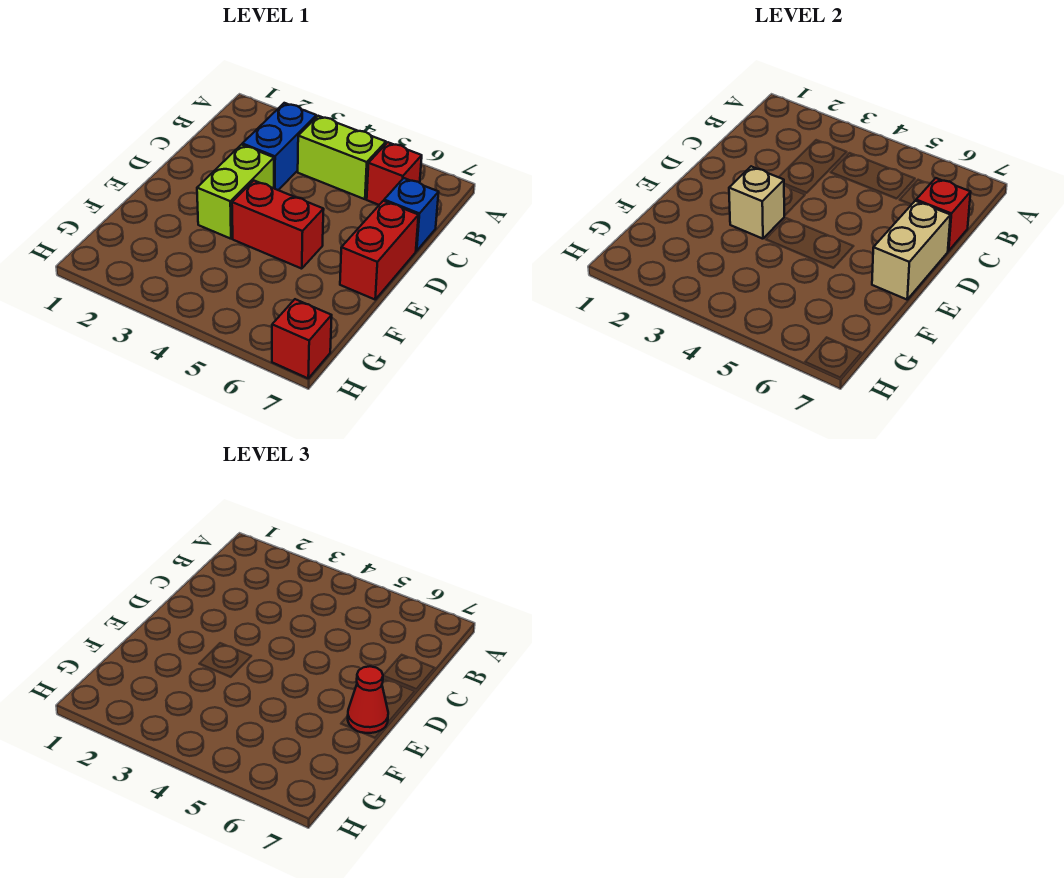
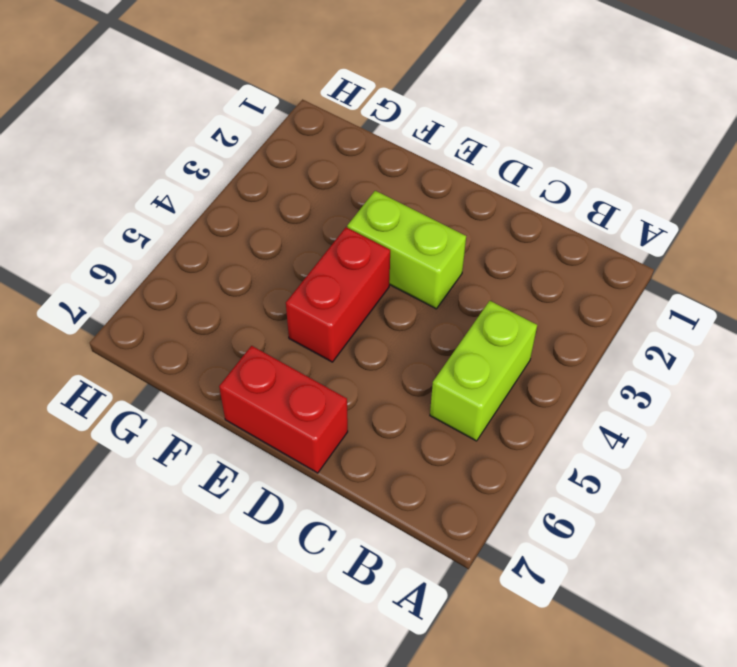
none -> blue 1x2 brick [242,103,316,190]
none -> red 1x1 brick [367,142,422,205]
none -> blue 1x1 brick [384,178,439,251]

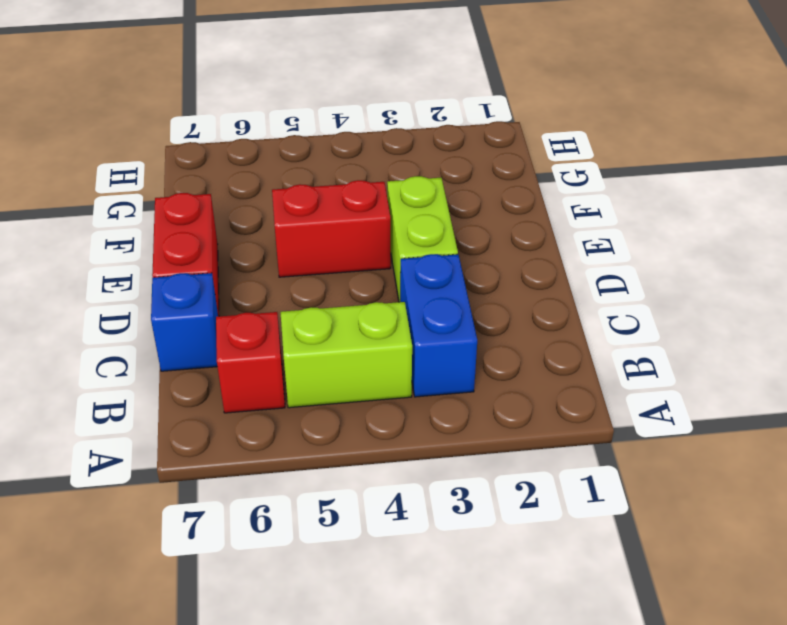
none -> red 1x1 brick [272,299,332,378]
none -> red 1x1 brick [916,178,971,251]
none -> tan 1x2 brick [872,201,950,299]

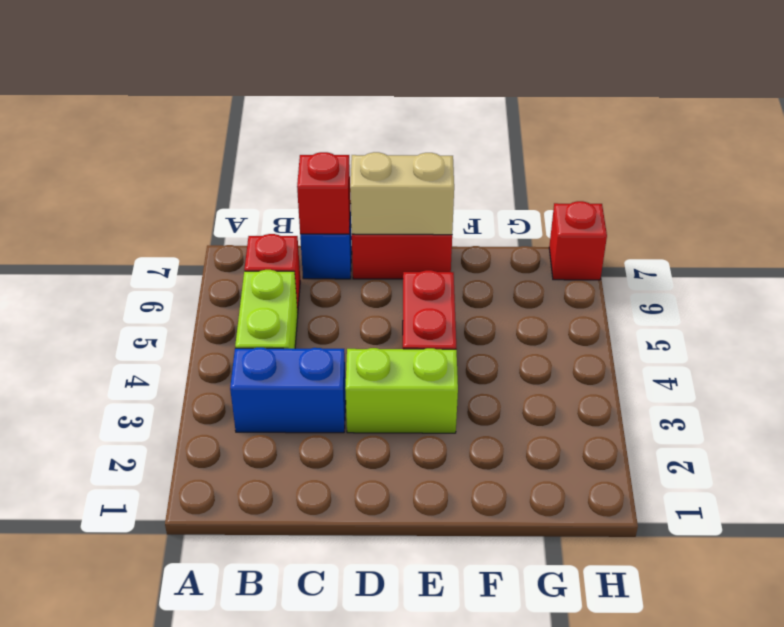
none -> tan 1x1 brick [729,166,784,239]
none -> red 1x1 cone [348,666,388,733]

